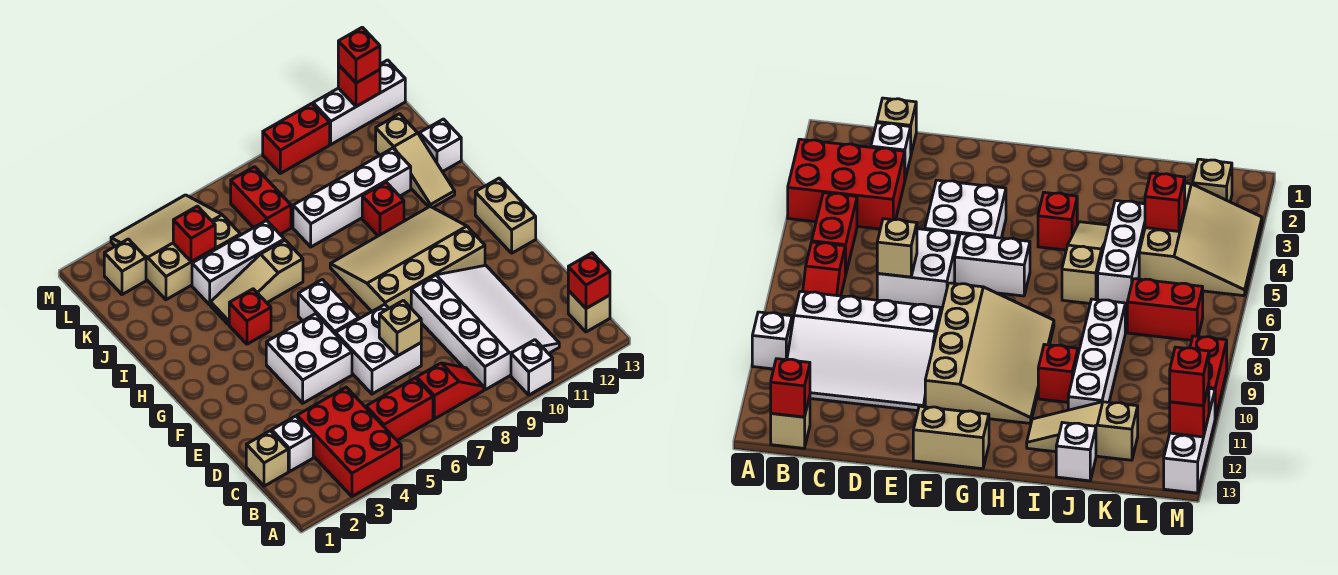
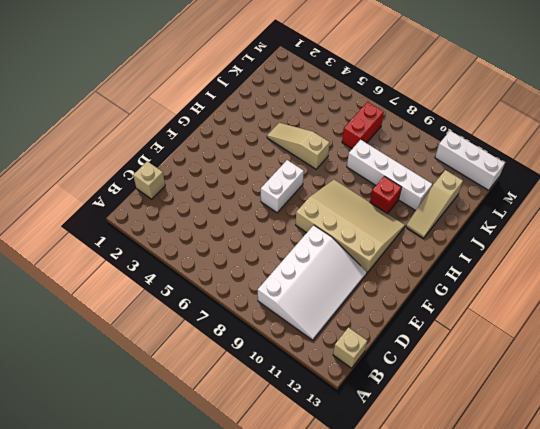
none -> red 2x3 brick [297,387,401,496]
none -> white 1x1 brick [511,340,553,395]
none -> red 1x2 brick [366,378,433,440]
none -> red 1x2 slope [417,363,484,419]

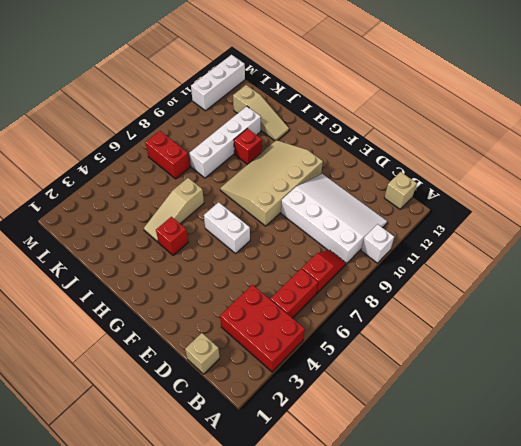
none -> white 1x1 brick [272,416,313,472]
none -> white 2x2 brick [336,304,421,394]
none -> white 2x2 brick [266,314,352,403]
none -> tan 1x2 brick [475,178,536,253]

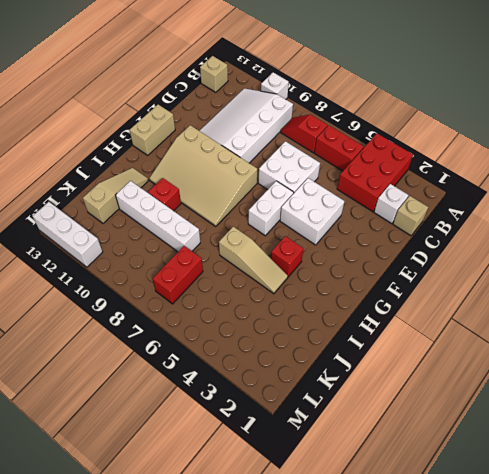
none -> white 1x3 brick [192,221,284,305]
none -> white 1x1 brick [419,119,461,172]
none -> tan 3x3 slope [111,195,240,300]
none -> tan 1x1 brick [104,239,146,295]

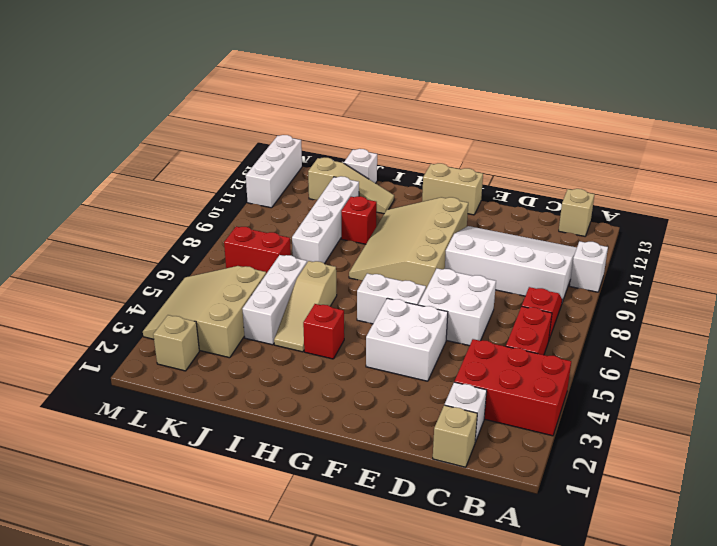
none -> red 1x2 brick [263,104,330,173]
none -> red 1x1 brick [568,253,610,308]
none -> tan 1x1 brick [379,300,421,356]
none -> red 1x1 brick [173,206,215,262]

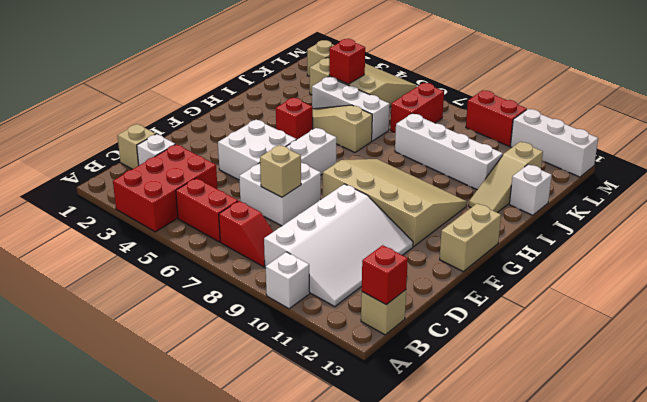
none -> red 1x1 brick [362,182,404,236]
none -> red 1x1 brick [338,65,380,107]
none -> red 1x1 brick [338,27,380,83]

